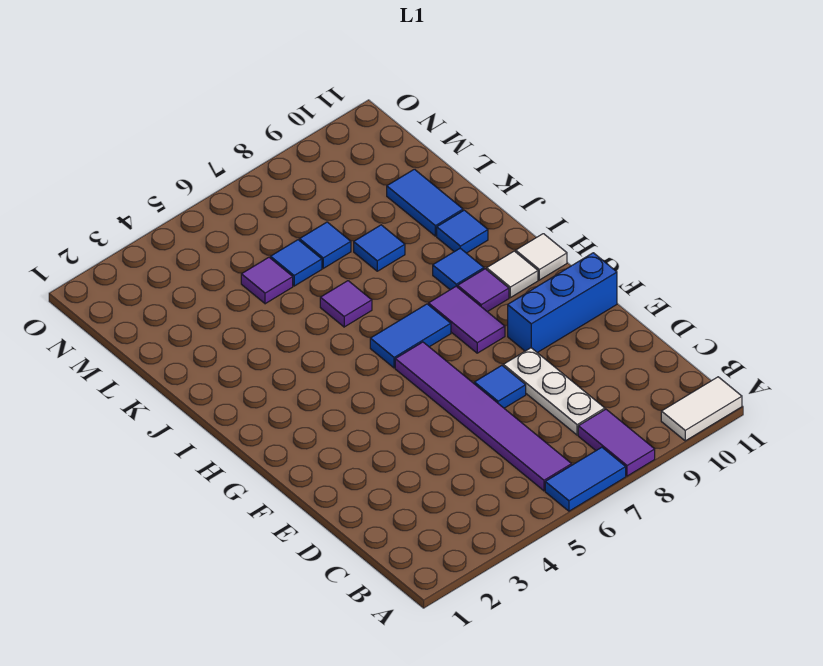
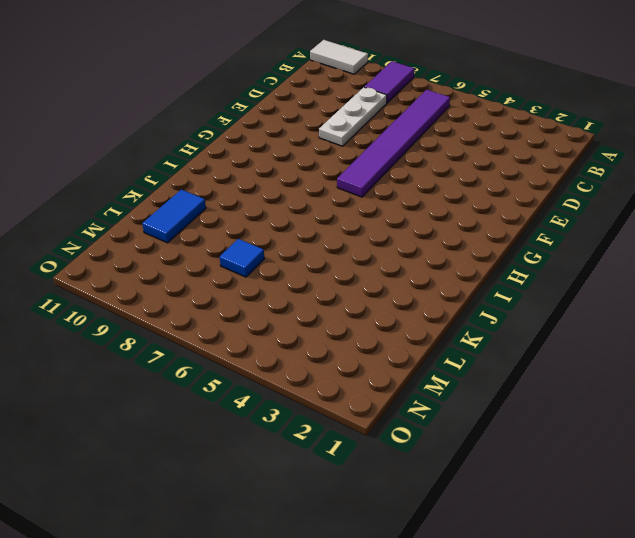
none -> blue 1x2 tile [545,447,626,511]
none -> blue 1x1 tile [474,366,526,408]
none -> blue 1x3 brick [508,253,617,353]

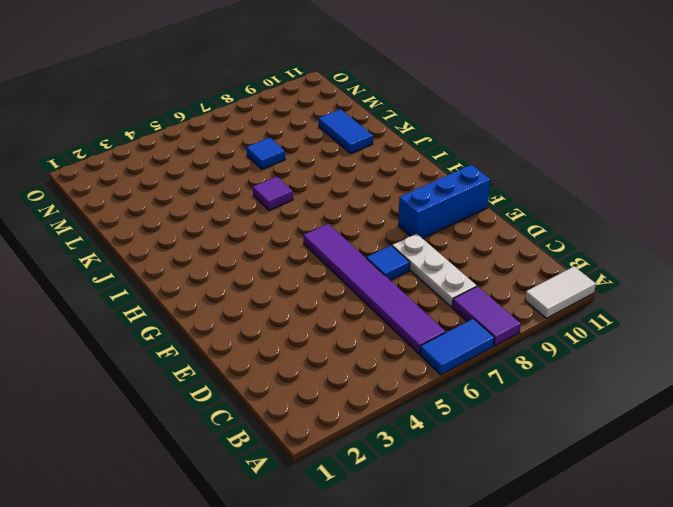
none -> purple 1x2 tile [428,286,505,353]
none -> blue 1x2 tile [370,304,451,368]
none -> purple 1x1 tile [458,269,509,312]

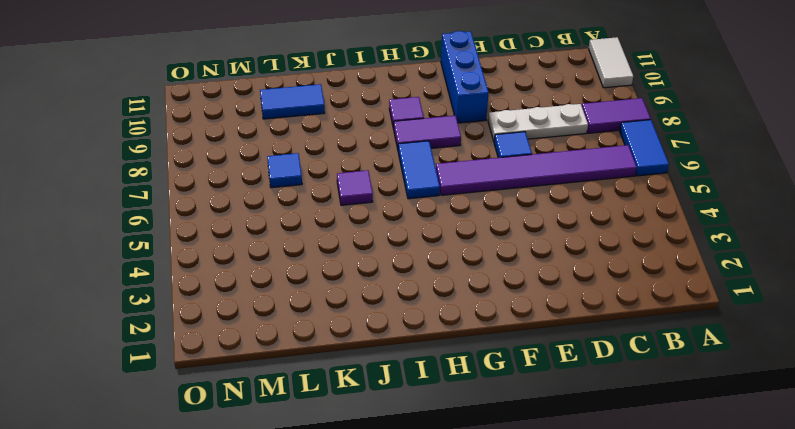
none -> white 1x1 tile [487,251,538,298]
none -> white 1x1 tile [516,234,567,280]
none -> blue 1x1 tile [433,248,484,290]

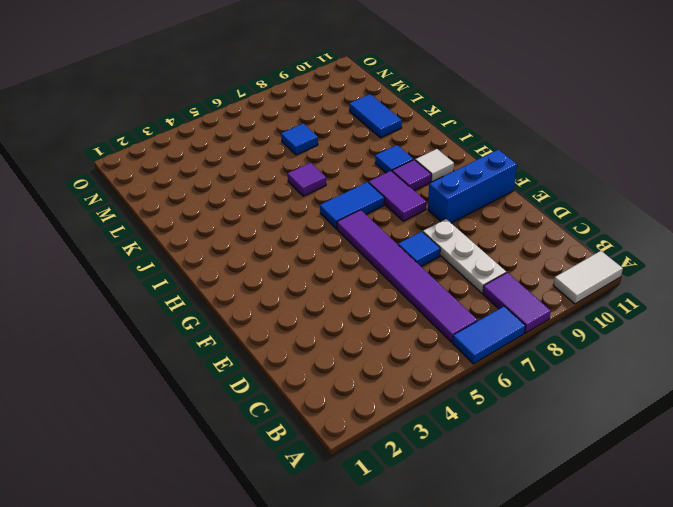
none -> white 1x1 tile [516,234,567,280]
none -> blue 1x1 tile [437,210,488,253]
none -> blue 1x1 tile [354,225,405,271]

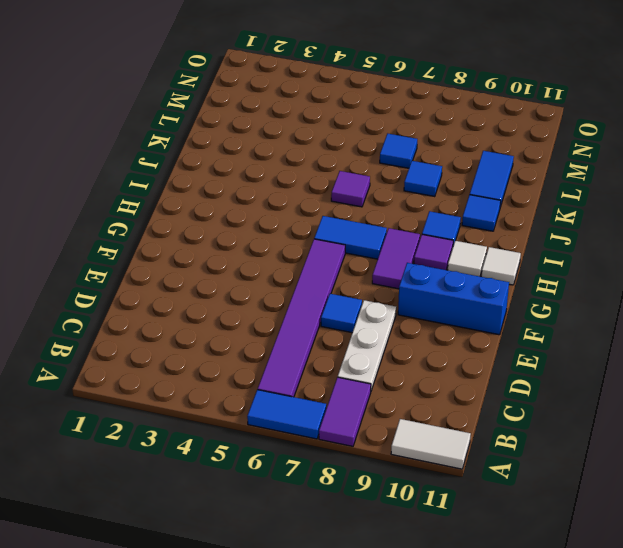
none -> purple 1x1 tile [241,257,293,304]
none -> blue 1x1 tile [270,240,322,286]

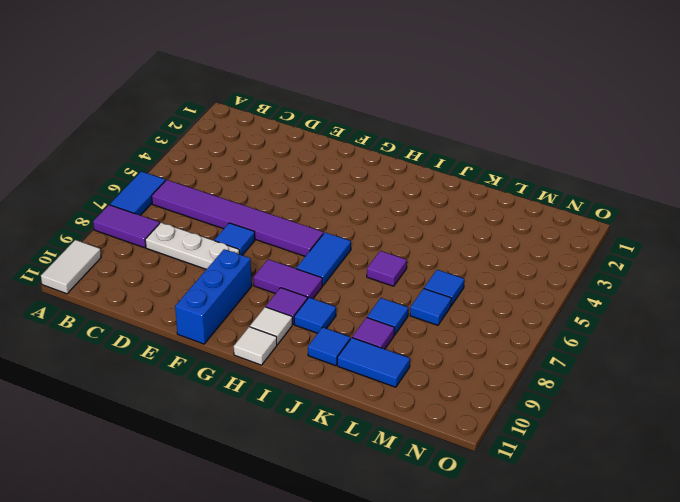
purple 1x1 tile [352,318,394,349] -> purple 1x1 tile moved to [241,257,293,304]

